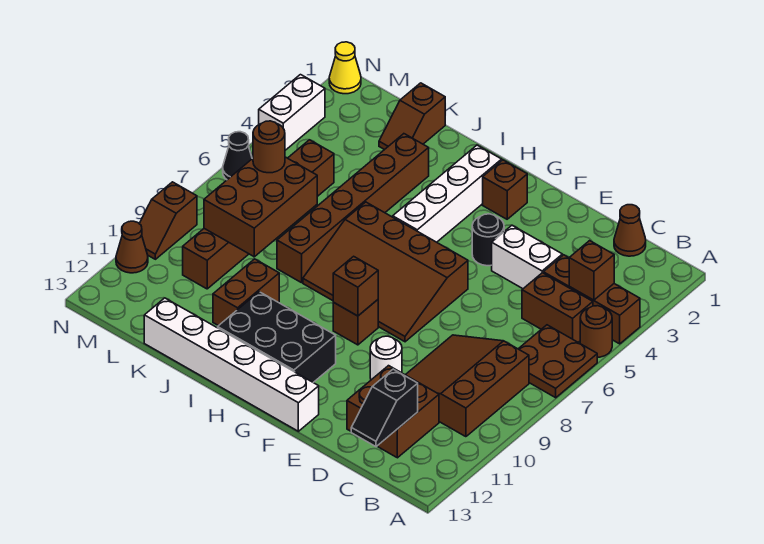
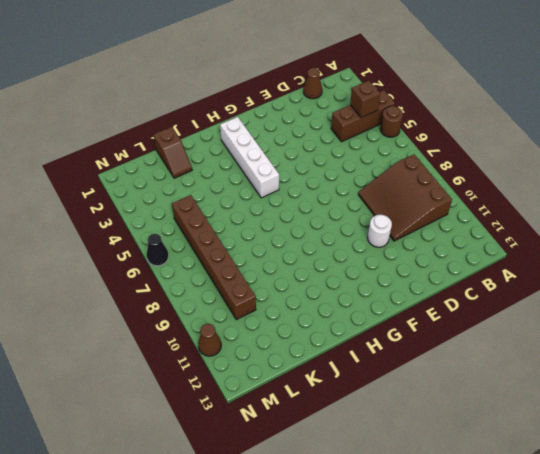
none -> brown 2x2 plate [519,325,597,398]
none -> brown 1x2 brick [522,273,593,342]
none -> brown 2x2 brick [347,366,439,458]
none -> white 1x2 brick [492,225,562,289]

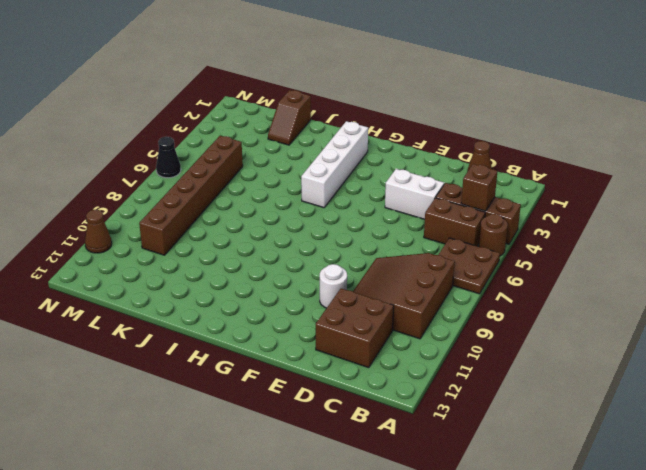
none -> black 1x1 round brick [472,214,504,266]
none -> brown 3x4 slope [303,202,468,342]
none -> white 1x6 brick [144,298,319,431]
none -> brown 1x1 brick [483,160,527,219]

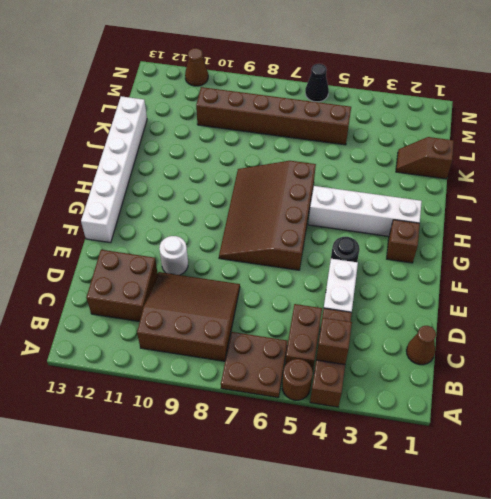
none -> brown 1x1 brick [333,300,378,345]
none -> black 2x3 brick [218,292,336,382]
none -> brown 1x6 brick [277,134,429,283]
none -> brown 1x2 brick [213,259,279,326]

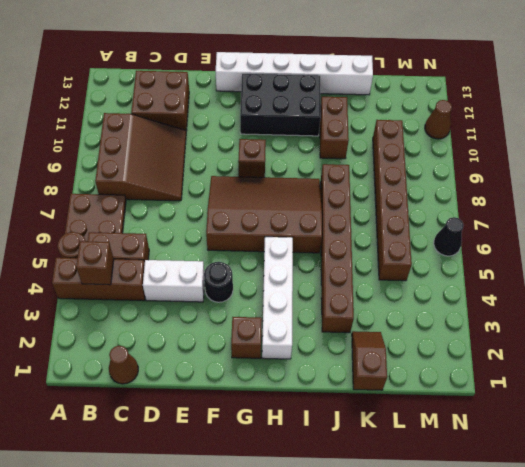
none -> white 1x1 round brick [370,336,402,380]
none -> yellow 1x1 cone [329,42,361,94]
none -> white 1x2 brick [259,75,325,150]
none -> brown 1x2 slope [139,182,197,259]

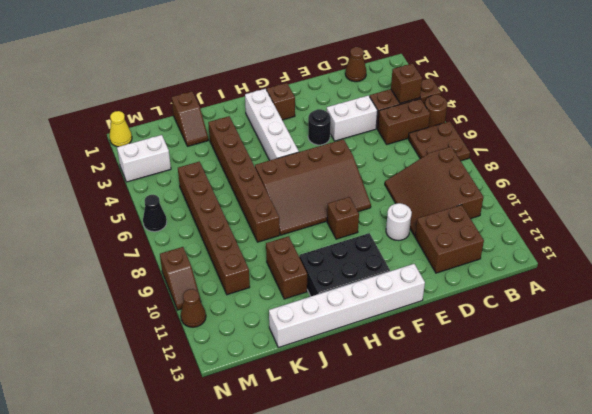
white 1x2 brick [117,135,171,182] -> white 1x2 brick turned to [259,75,325,150]
none -> black 1x2 slope [351,369,418,447]
none -> brown 1x1 brick [333,256,378,316]
none -> brown 2x3 brick [204,157,317,257]
none -> brown 1x1 round brick [253,121,285,173]

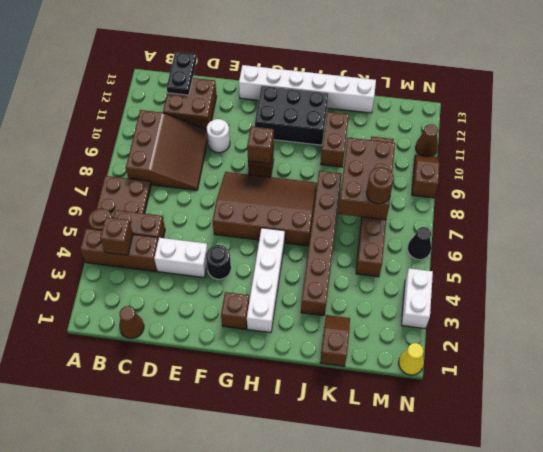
black 1x2 plate [167,52,197,95] -> black 1x2 slope [351,369,418,447]

